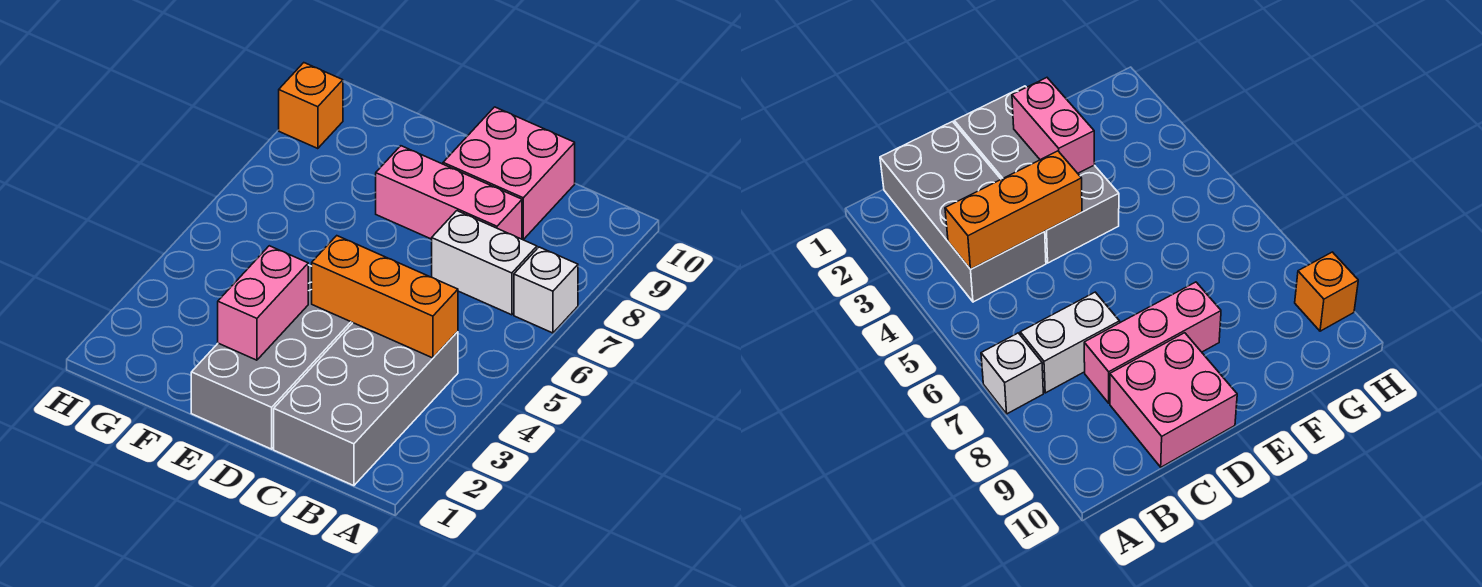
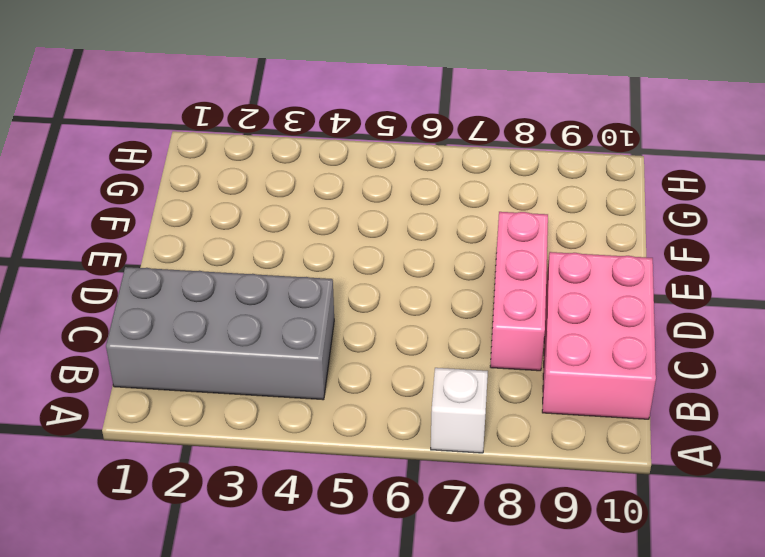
pink 2x3 brick [542,252,656,419] -> pink 2x2 brick [443,107,575,240]
none -> white 1x2 brick [432,211,537,315]
none -> grey 2x4 brick [191,265,353,449]

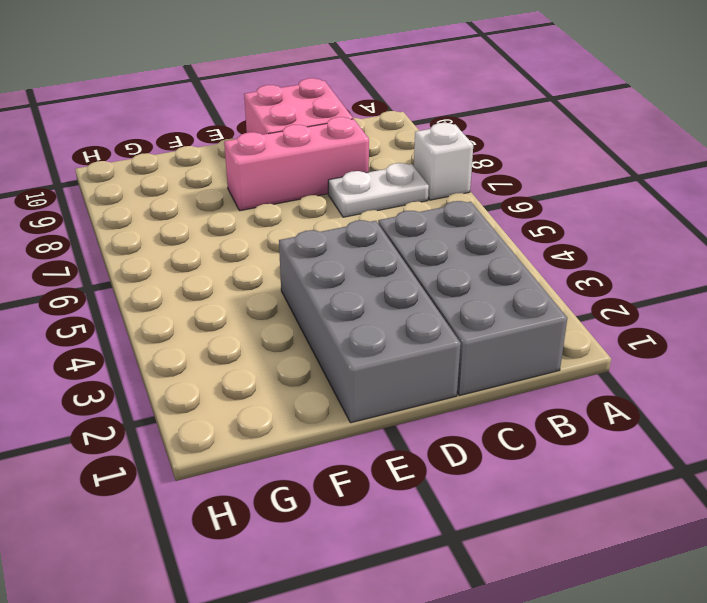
white 1x2 plate [328,163,429,217] -> white 1x2 brick [432,211,537,315]
none -> orange 1x1 brick [279,63,343,149]
none -> orange 1x3 brick [312,236,458,358]

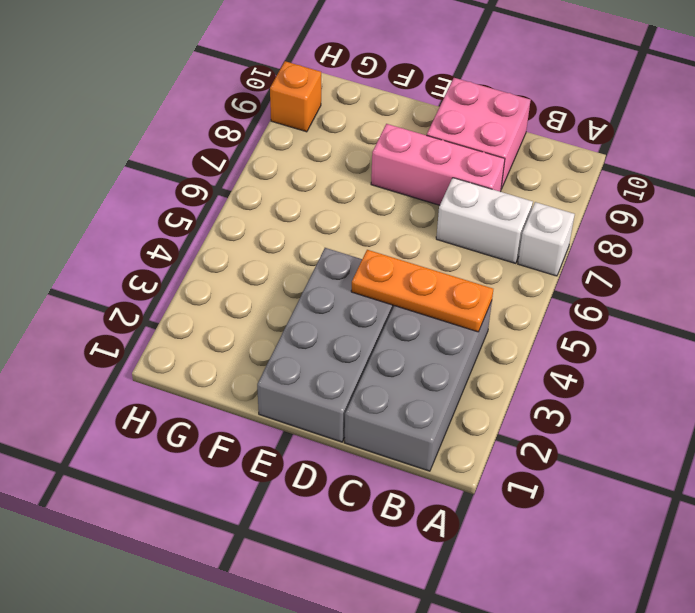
orange 1x3 plate [351,250,493,332] -> orange 1x3 brick [312,236,458,358]
none -> pink 1x2 brick [218,246,308,360]

